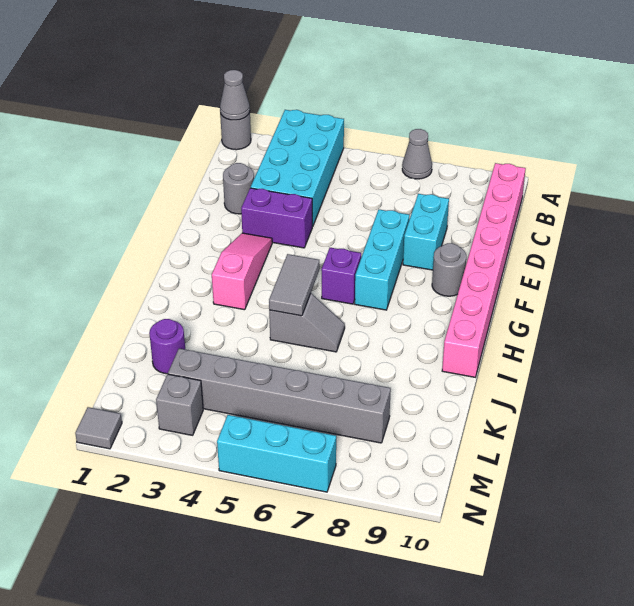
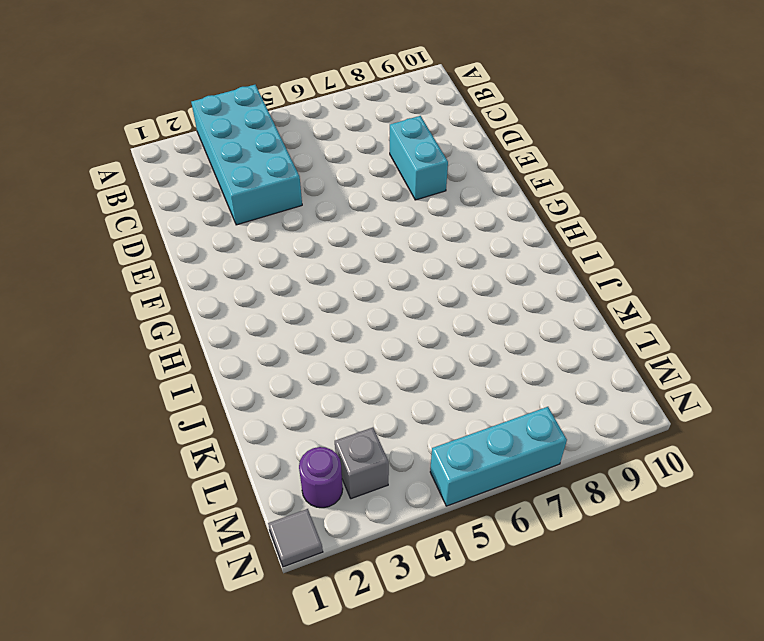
purple 1x1 round brick [299,447,343,508] -> purple 1x1 round brick moved to [149,319,185,374]
none -> grey 1x1 round brick [220,112,251,150]
none -> grey 1x1 cone [402,129,432,179]
none -> pink 1x8 brick [442,163,526,377]

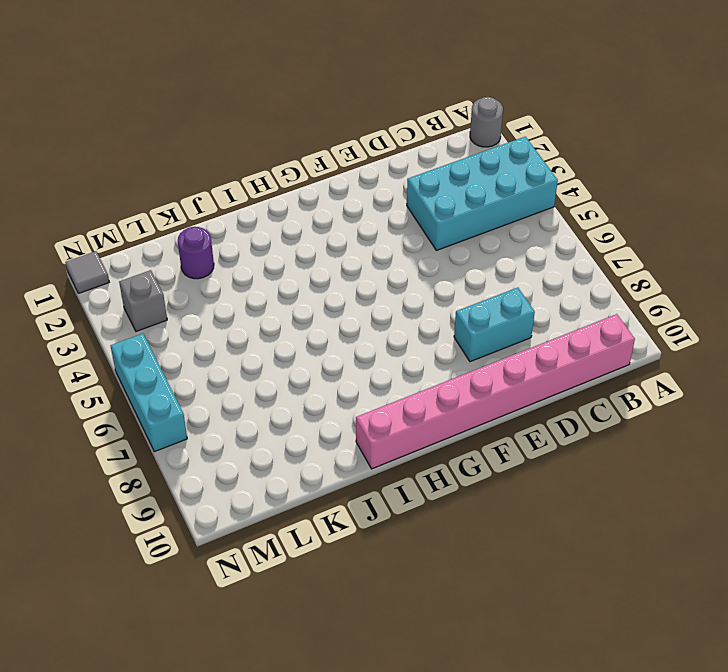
none -> grey 1x1 cone [402,129,432,179]
none -> grey 1x1 round brick [223,163,254,214]
none -> purple 1x2 brick [241,188,312,248]

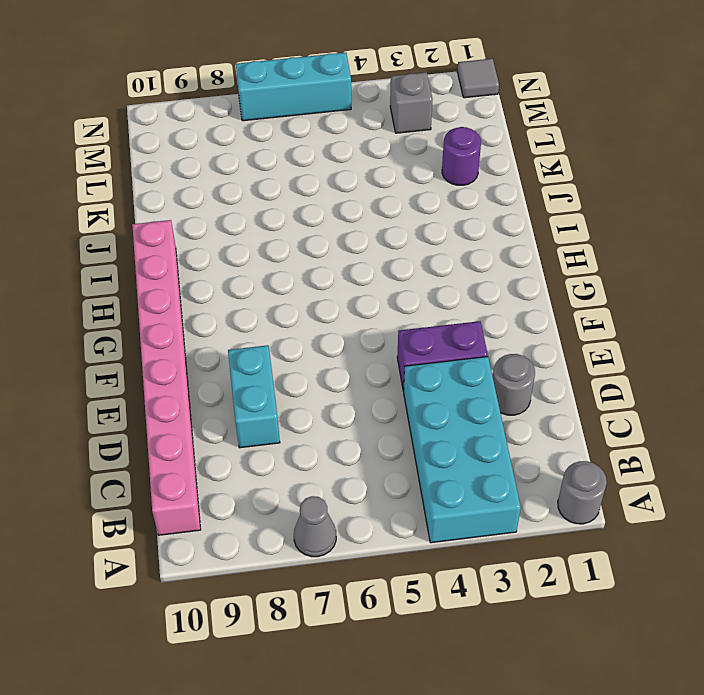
none -> cyan 1x3 brick [355,210,409,310]
none -> pink 1x3 slope [212,233,272,310]
none -> grey 1x1 round brick [432,243,466,296]

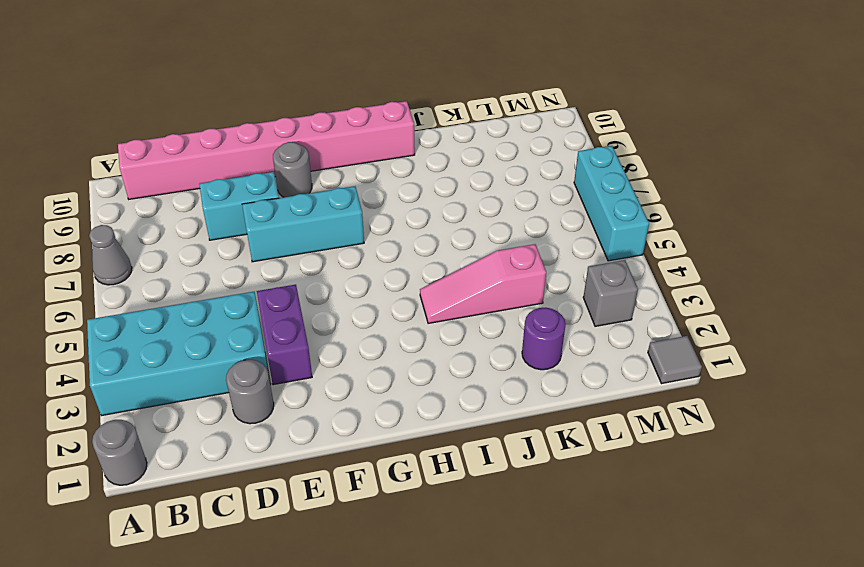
pink 1x3 slope [420,244,546,323] -> pink 1x3 slope moved to [212,233,272,310]
none -> purple 1x1 brick [321,248,361,304]
none -> grey 1x2 slope [269,293,345,352]
none -> grey 1x6 brick [168,349,391,443]

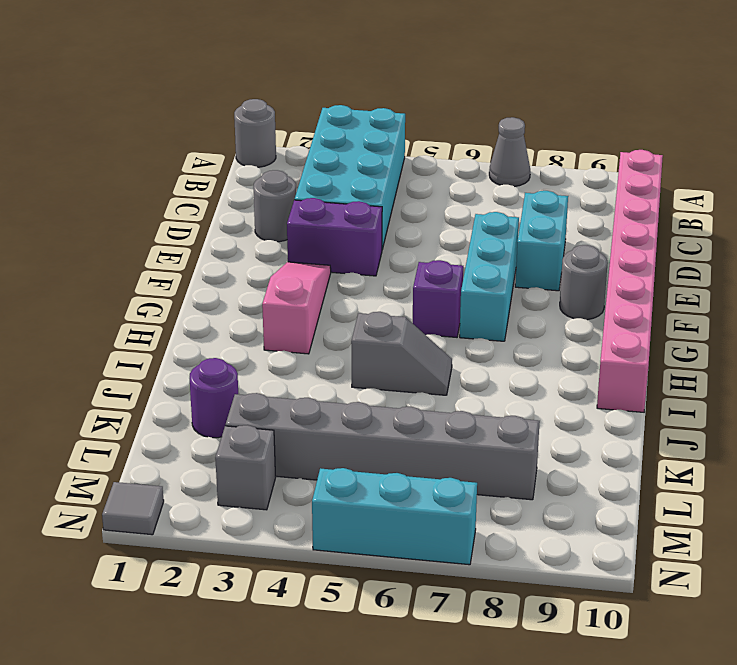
none -> grey 1x1 cone [220,70,250,120]
none -> grey 1x2 tile [269,254,319,316]

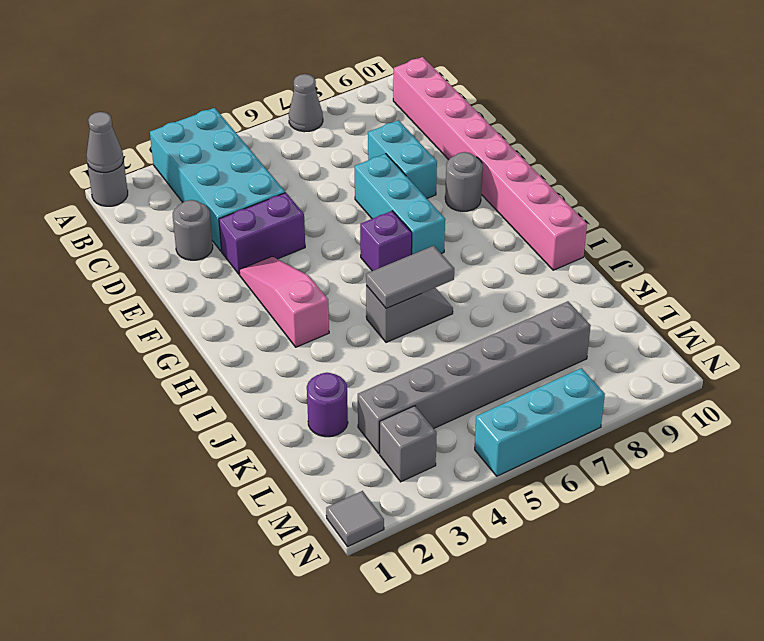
grey 1x2 tile [366,246,454,309] -> grey 1x2 tile turned to [269,254,319,316]

